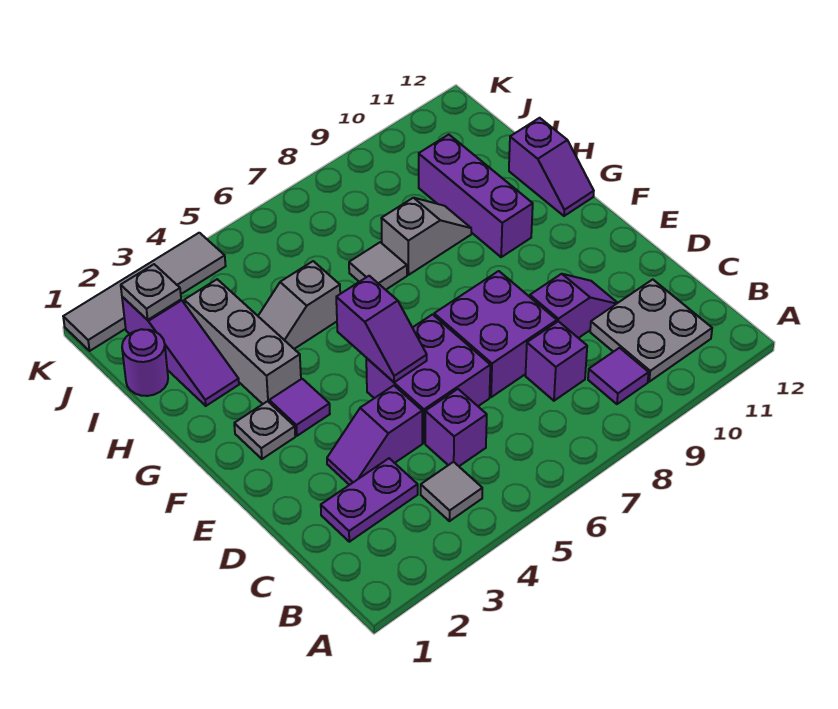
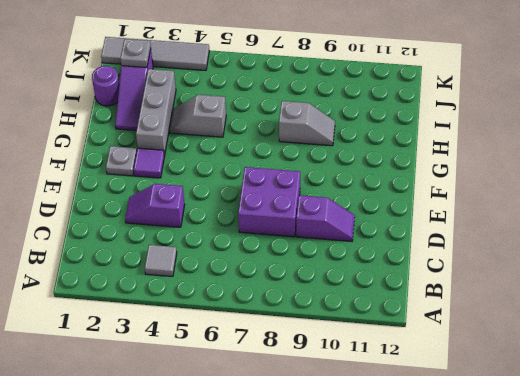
none -> purple 1x1 tile [588,348,649,404]
none -> grey 2x2 plate [590,279,712,382]
none -> purple 1x2 plate [321,458,418,542]

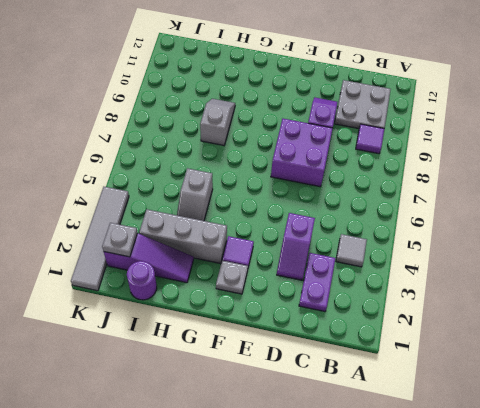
none -> purple 1x1 brick [425,389,487,466]
none -> purple 1x1 brick [525,321,587,401]
none -> purple 2x2 brick [366,315,490,443]

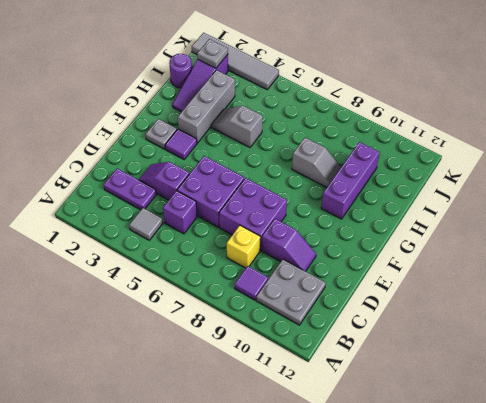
yellow 1x1 brick [227,225,260,268] -> purple 1x1 brick [525,321,587,401]
none -> purple 1x2 slope [509,118,594,216]
none -> grey 1x1 tile [349,242,407,290]
none -> purple 1x2 slope [336,276,427,382]

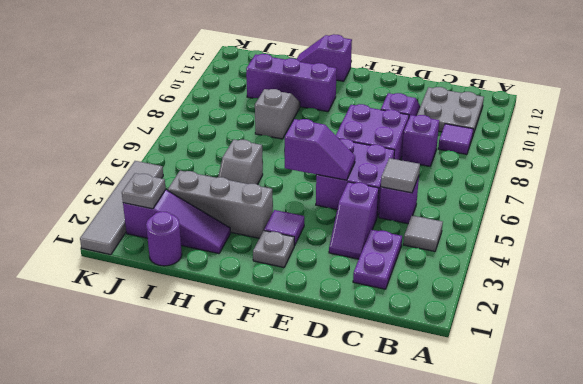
grey 1x1 tile [381,158,420,193] -> grey 1x1 tile moved to [349,242,407,290]
purple 1x2 slope [297,34,352,81] -> purple 1x2 slope turned to [509,118,594,216]

